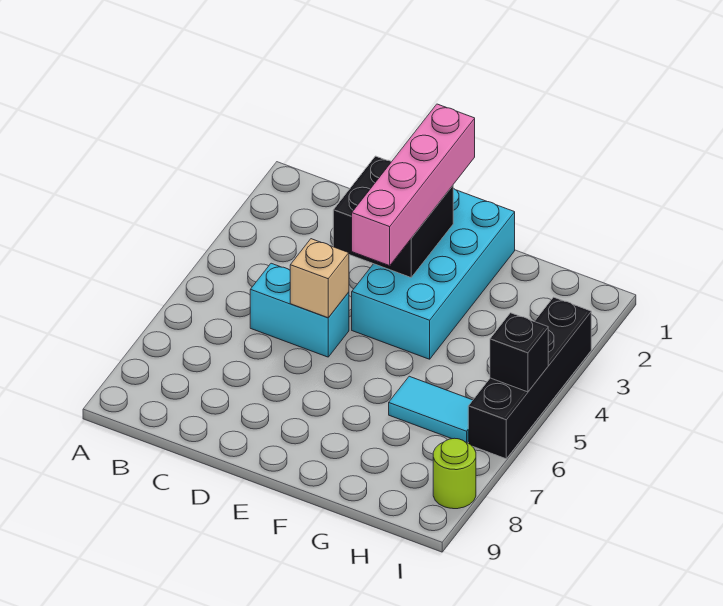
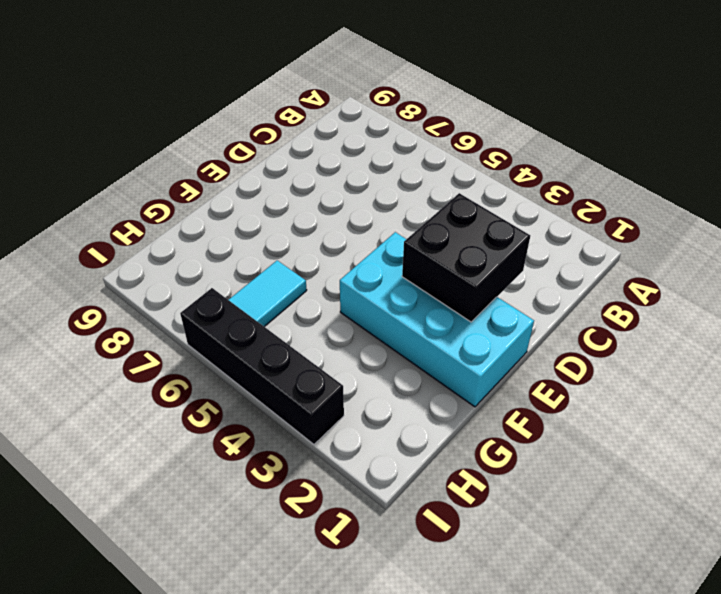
none -> cyan 1x2 brick [250,263,349,357]
none -> lime 1x1 round brick [433,438,476,509]

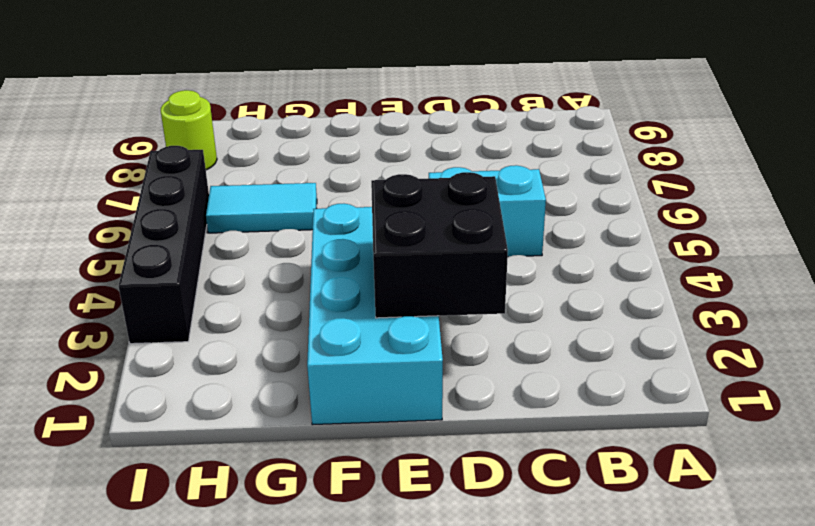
none -> tan 1x1 brick [290,239,349,318]
none -> black 1x1 brick [490,313,548,392]

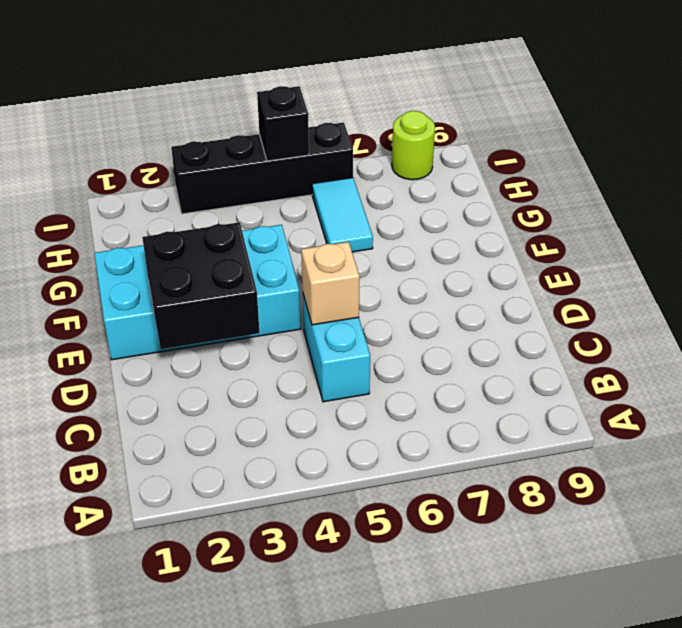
none -> pink 1x4 brick [352,104,475,266]

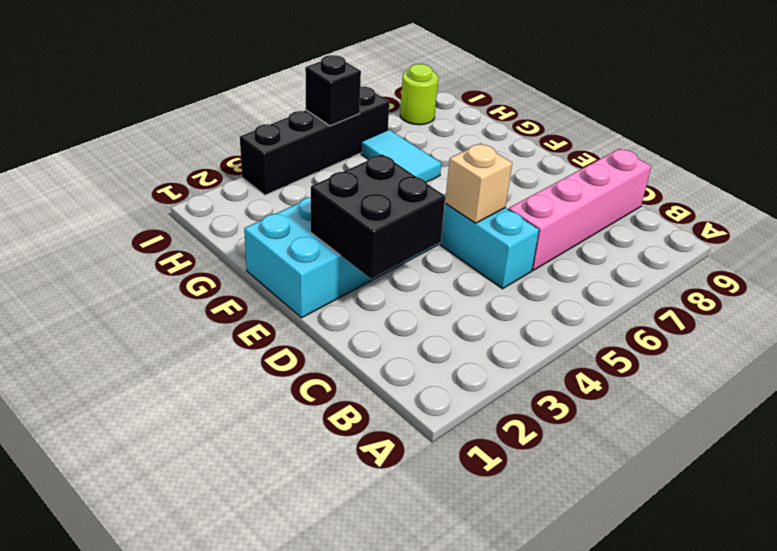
pink 1x4 brick [508,149,651,270] -> pink 1x4 brick moved to [352,104,475,266]

